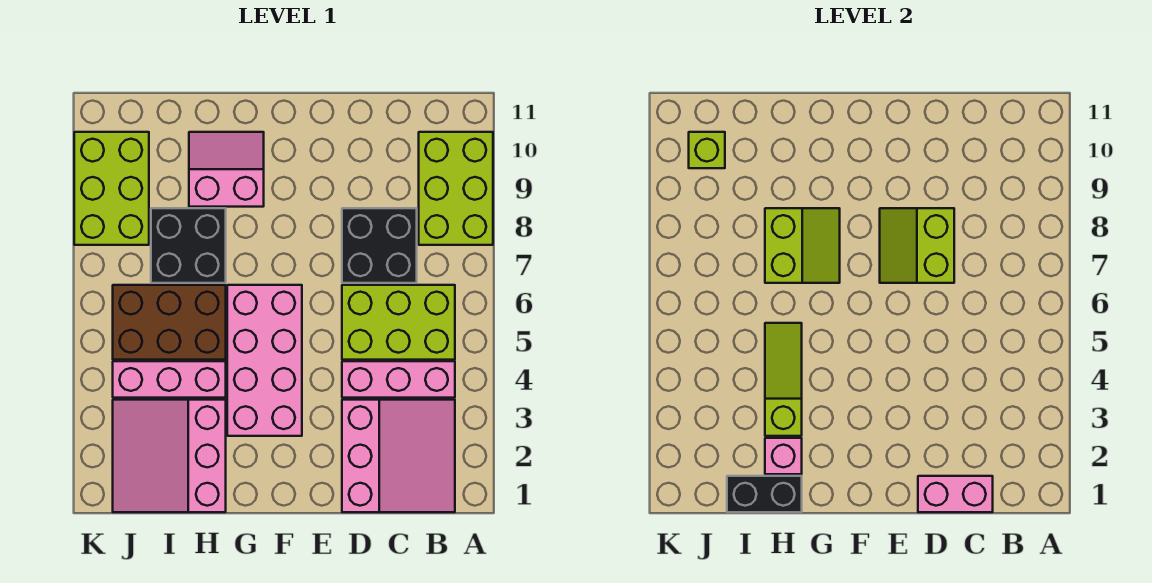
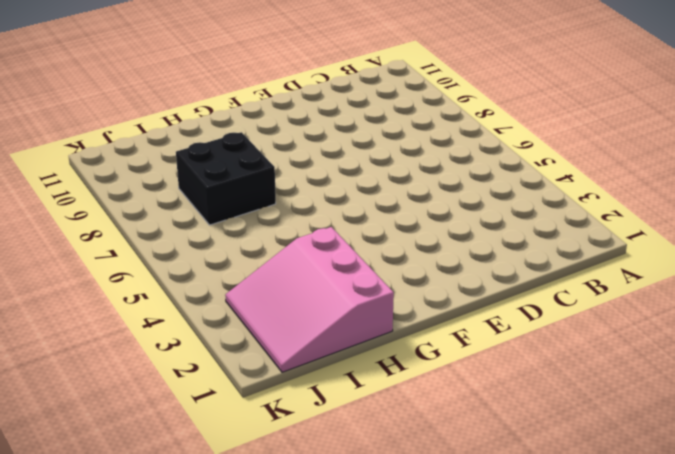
none -> lime 2x3 brick [419,132,493,245]
none -> pink 3x3 slope [342,400,455,512]
none -> pink 1x3 brick [342,361,455,398]

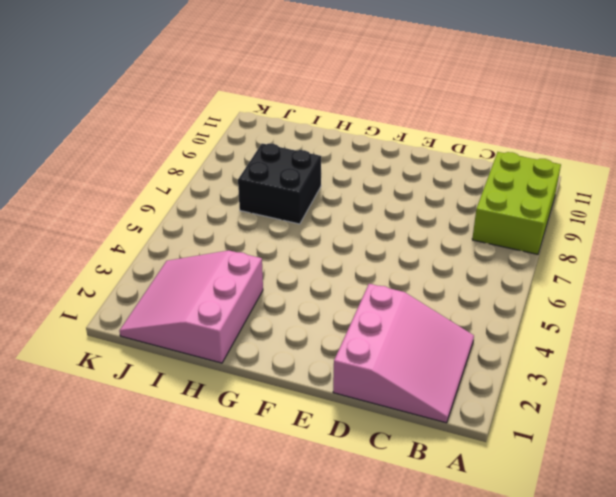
none -> pink 1x3 brick [342,361,455,398]
none -> lime 2x3 brick [342,285,455,360]
none -> black 2x2 brick [342,208,417,283]

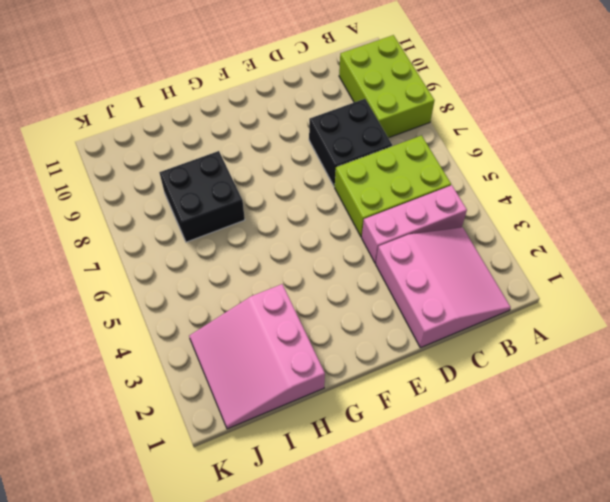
none -> pink 2x4 brick [227,285,302,436]
none -> pink 2x2 slope [189,132,264,207]
none -> pink 1x3 brick [113,361,226,398]

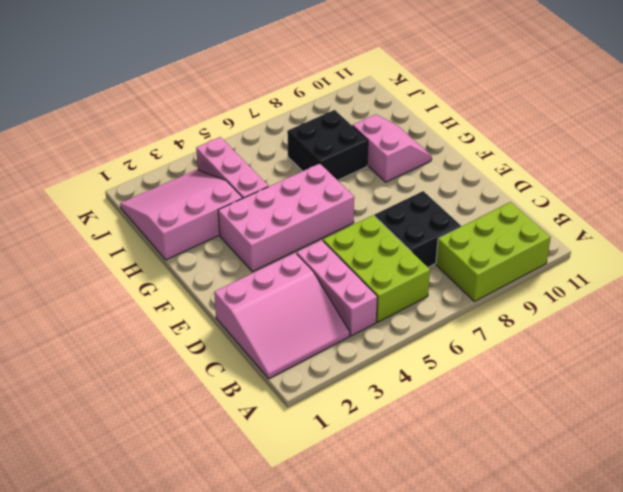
none -> brown 2x3 brick [113,285,226,360]
none -> lime 2x3 brick [74,132,149,245]
none -> pink 1x2 brick [918,476,993,512]

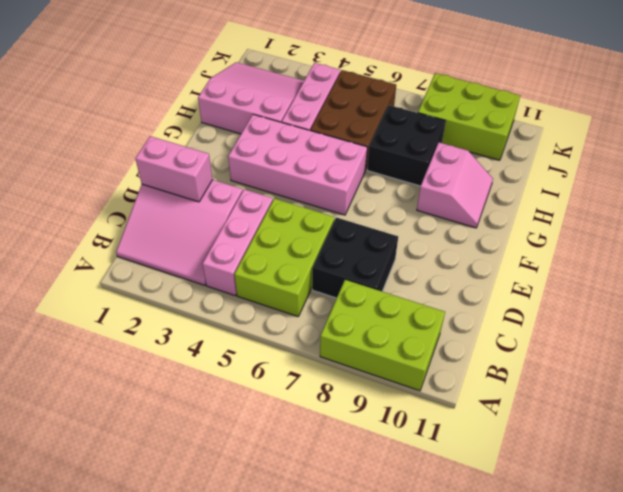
pink 1x2 brick [135,136,213,202] -> pink 1x2 brick turned to [918,476,993,512]
none -> lime 2x2 slope [880,208,954,283]
none -> lime 2x2 slope [765,208,840,283]
none -> black 1x2 brick [727,476,802,512]

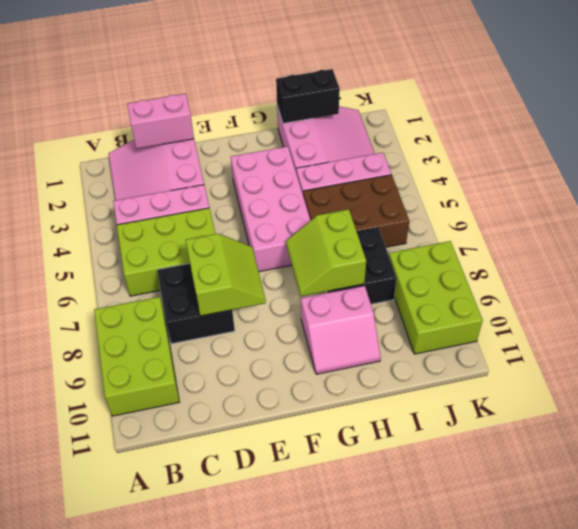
none -> pink 1x1 brick [765,438,802,474]
none -> lime 1x3 slope [765,323,802,436]
none -> lime 1x1 brick [689,132,725,168]

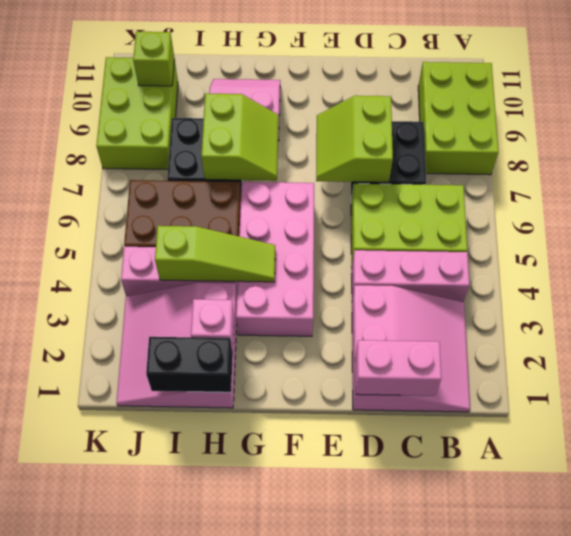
lime 1x3 slope [155,226,275,282] -> lime 1x3 slope turned to [765,323,802,436]

